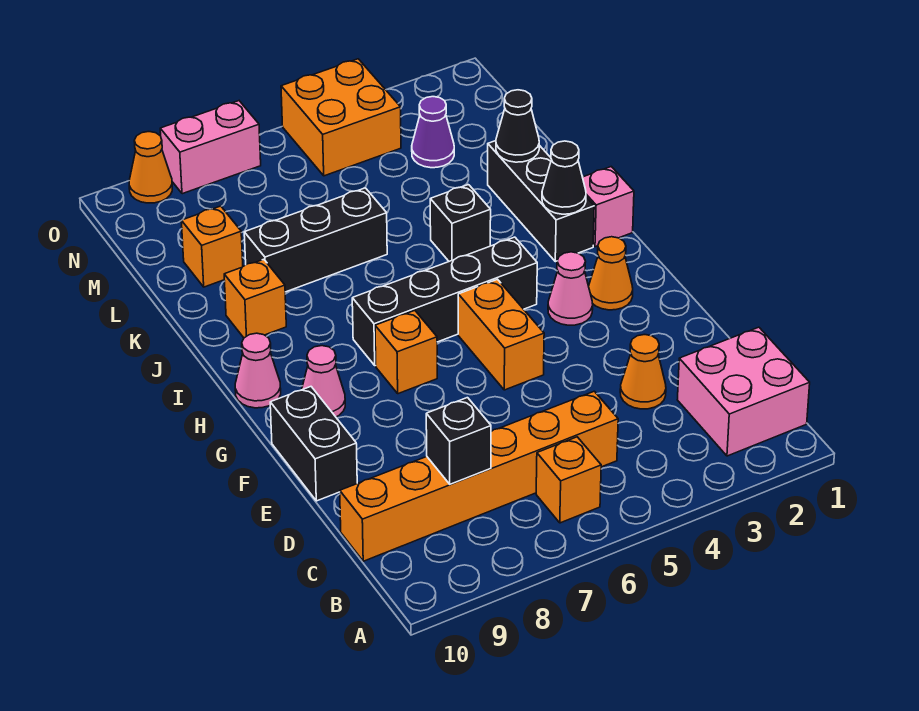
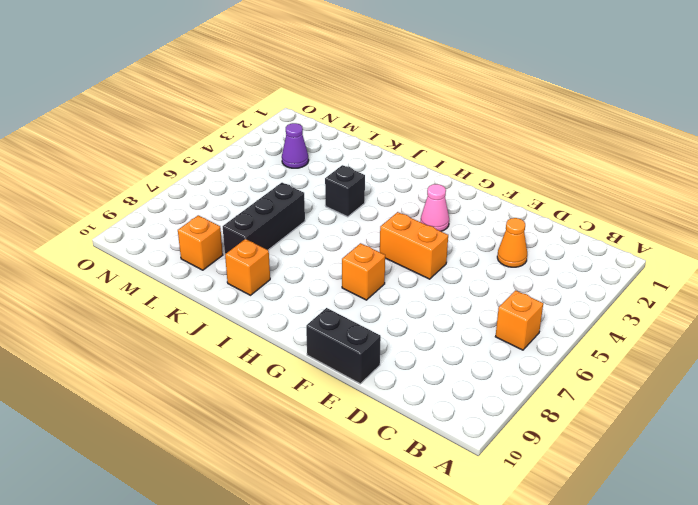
none -> pink 2x2 brick [677,327,810,456]
none -> orange 1x6 brick [340,391,618,561]
none -> orange 1x1 cone [589,237,633,310]

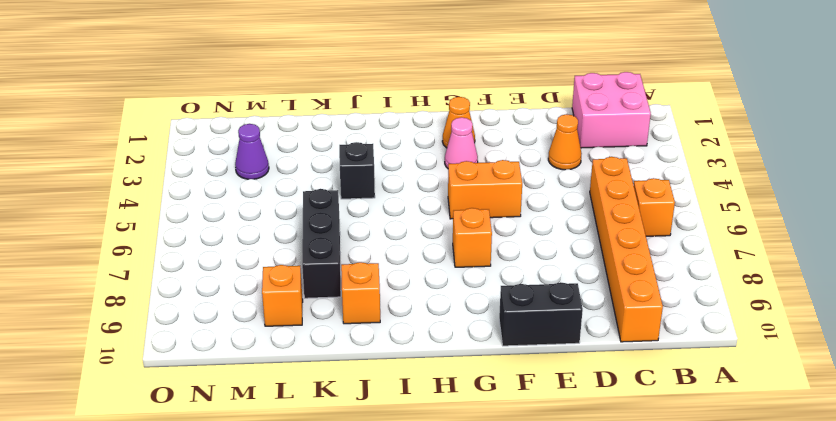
none -> pink 1x1 cone [302,346,345,417]
none -> black 1x4 brick [352,237,537,366]
none -> pink 1x1 cone [235,333,281,408]

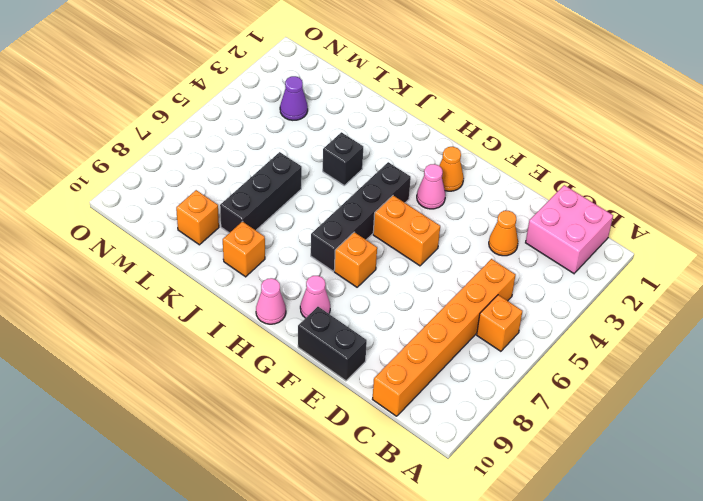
none -> pink 1x1 brick [583,167,634,247]
none -> black 1x3 brick [488,141,594,262]
none -> orange 2x2 brick [281,59,401,176]

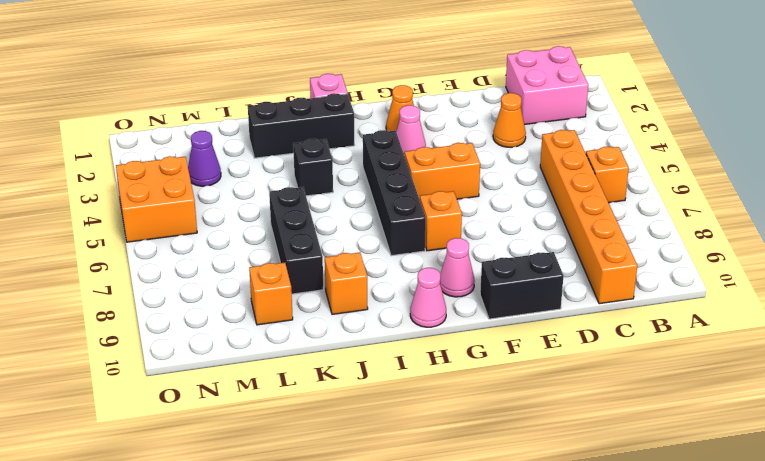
none -> pink 1x2 brick [160,101,261,194]
none -> orange 1x1 cone [129,132,172,203]
none -> black 1x1 brick [426,398,491,484]

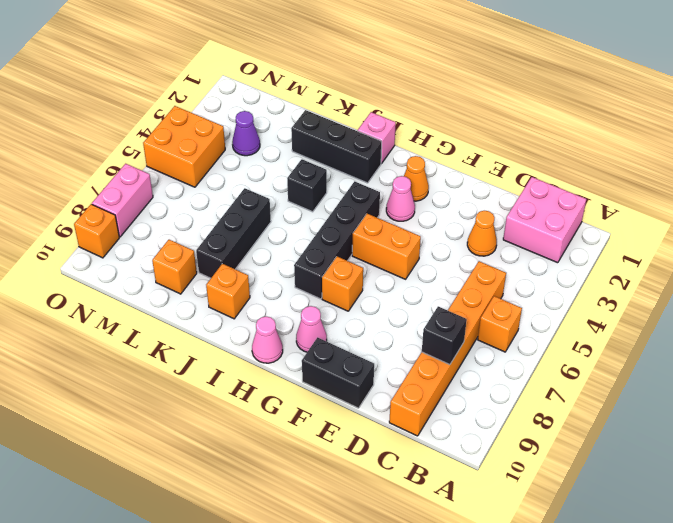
orange 1x1 brick [74,204,119,258] -> orange 1x1 cone [129,132,172,203]
none -> black 1x1 cone [542,141,586,214]
none -> black 1x1 cone [496,90,539,162]

